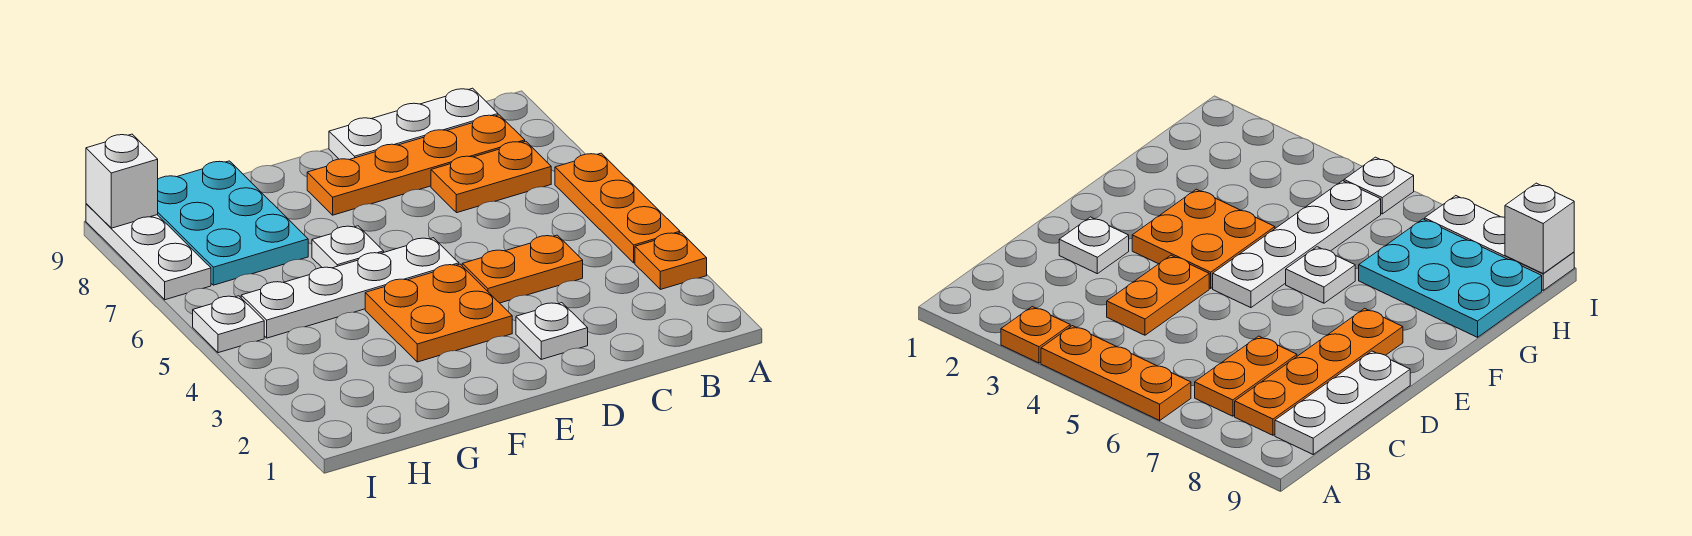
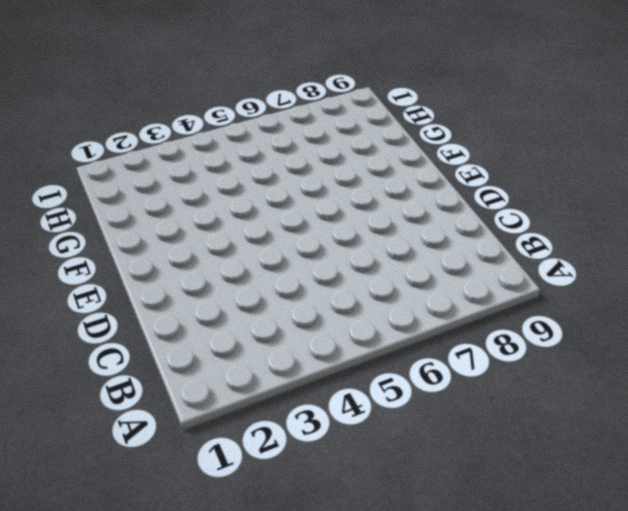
none -> orange 1x1 plate [635,233,707,289]
none -> orange 1x3 plate [555,153,680,263]
none -> orange 1x2 plate [431,141,551,213]

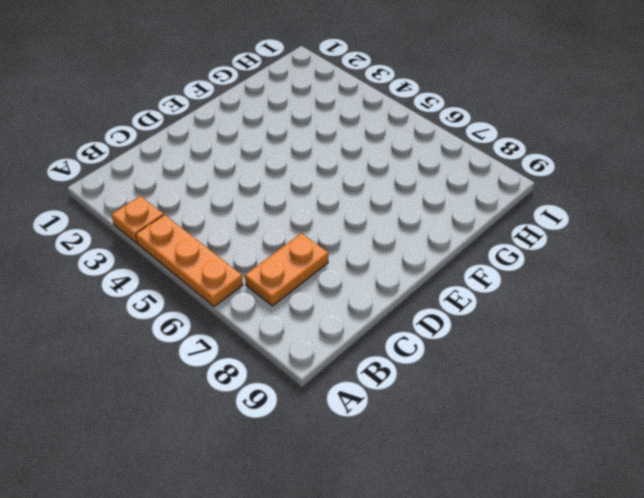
none -> orange 1x4 plate [307,115,525,215]
none -> white 1x3 plate [329,88,498,160]
none -> orange 1x2 plate [462,235,583,303]

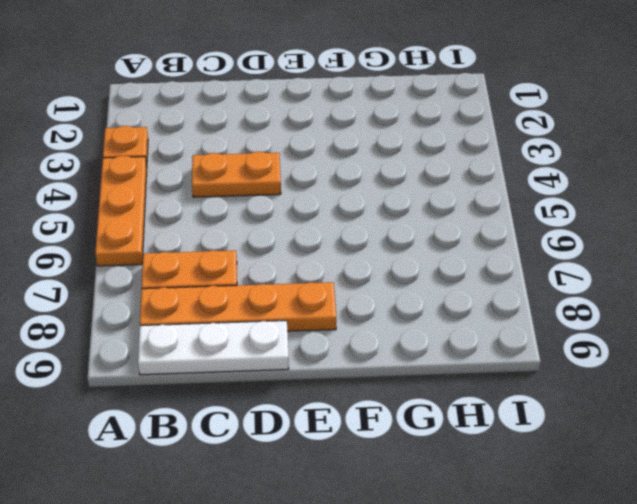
none -> white 1x1 plate [516,303,588,359]
none -> orange 2x2 plate [365,264,512,362]
none -> white 1x4 plate [241,238,459,338]

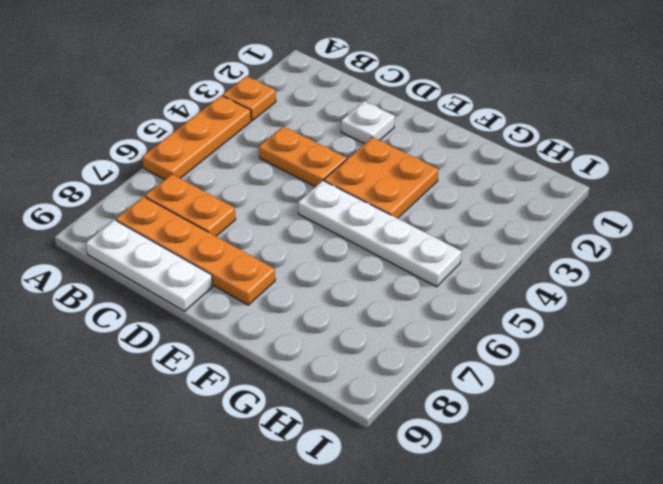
none -> white 1x1 plate [312,226,384,268]
none -> cyan 2x3 plate [158,161,308,285]
none -> white 1x1 plate [193,296,264,353]

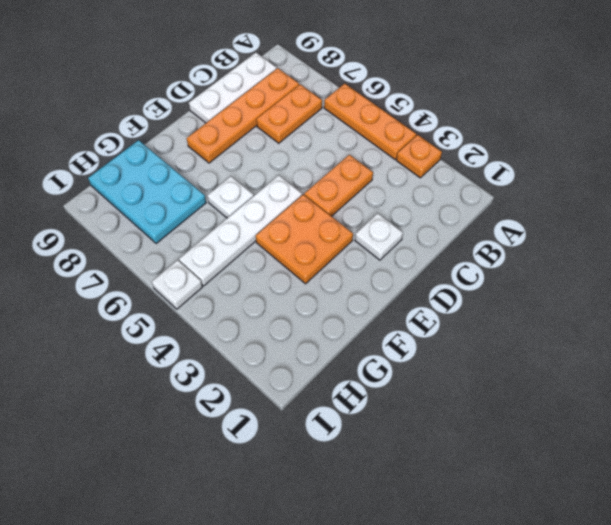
none -> white 1x3 plate [86,204,211,300]
none -> white 1x1 brick [86,134,158,228]

